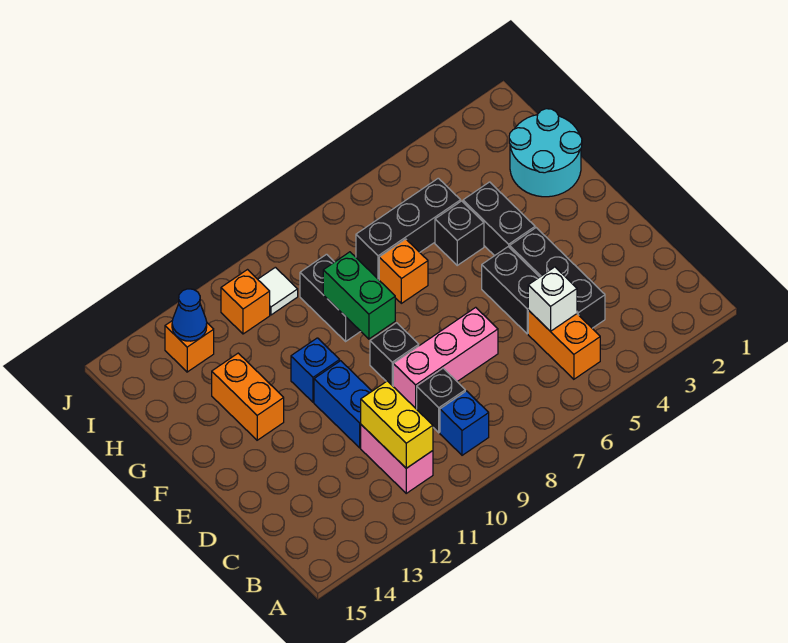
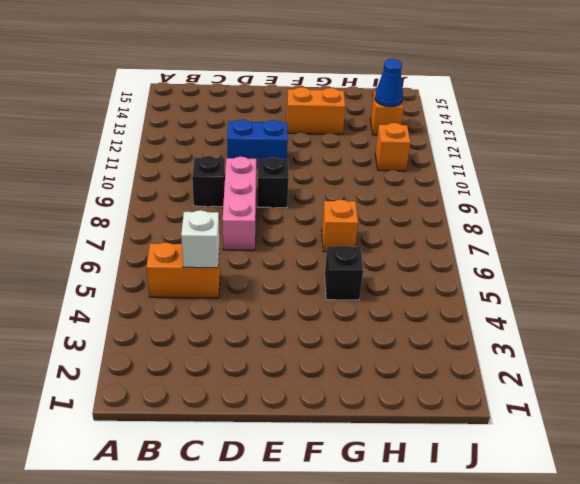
none -> blue 1x1 brick [440,391,489,455]
none -> pink 1x2 brick [361,425,433,493]
none -> black 1x3 brick [510,228,605,328]

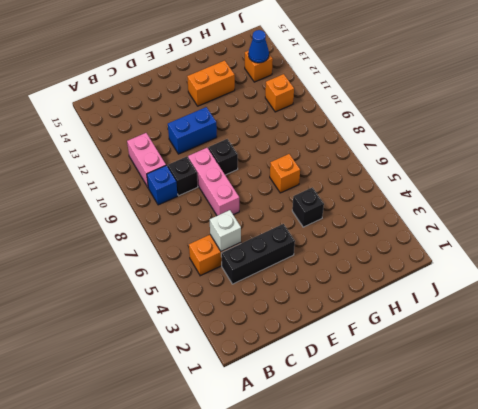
pink 1x2 brick [127,133,166,187] -> pink 1x2 brick turned to [361,425,433,493]
none -> black 1x2 brick [482,247,539,334]
none -> black 1x2 brick [463,182,535,256]
none -> blue 1x1 brick [291,338,340,402]

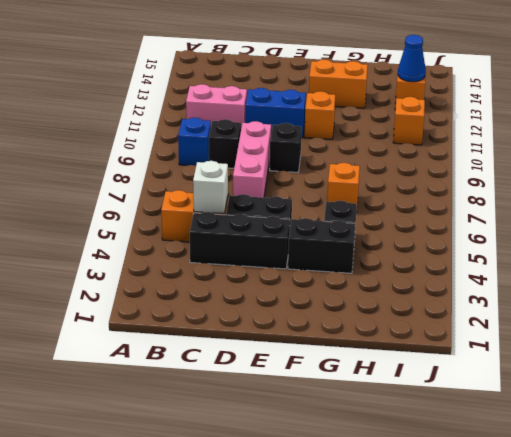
orange 1x1 brick [304,91,335,140] -> blue 1x1 brick [291,338,340,402]
none -> cyan 2x2 round brick [509,109,582,197]
none -> black 1x2 brick [300,254,361,341]
none -> black 1x3 brick [356,178,461,280]

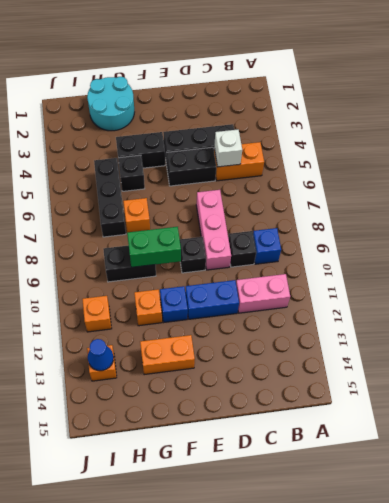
orange 1x1 brick [134,289,162,326] -> none
none -> white 1x1 tile [258,267,298,315]
none -> yellow 1x2 brick [361,381,433,468]

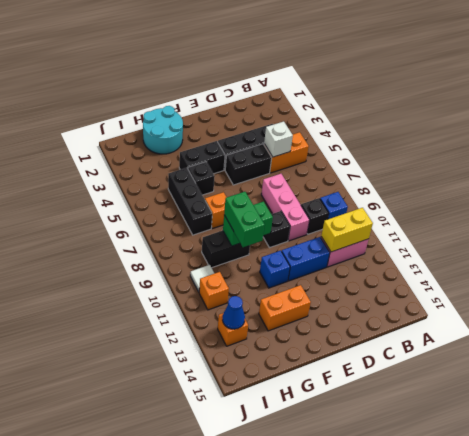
green 1x2 brick [224,192,265,247] -> none

